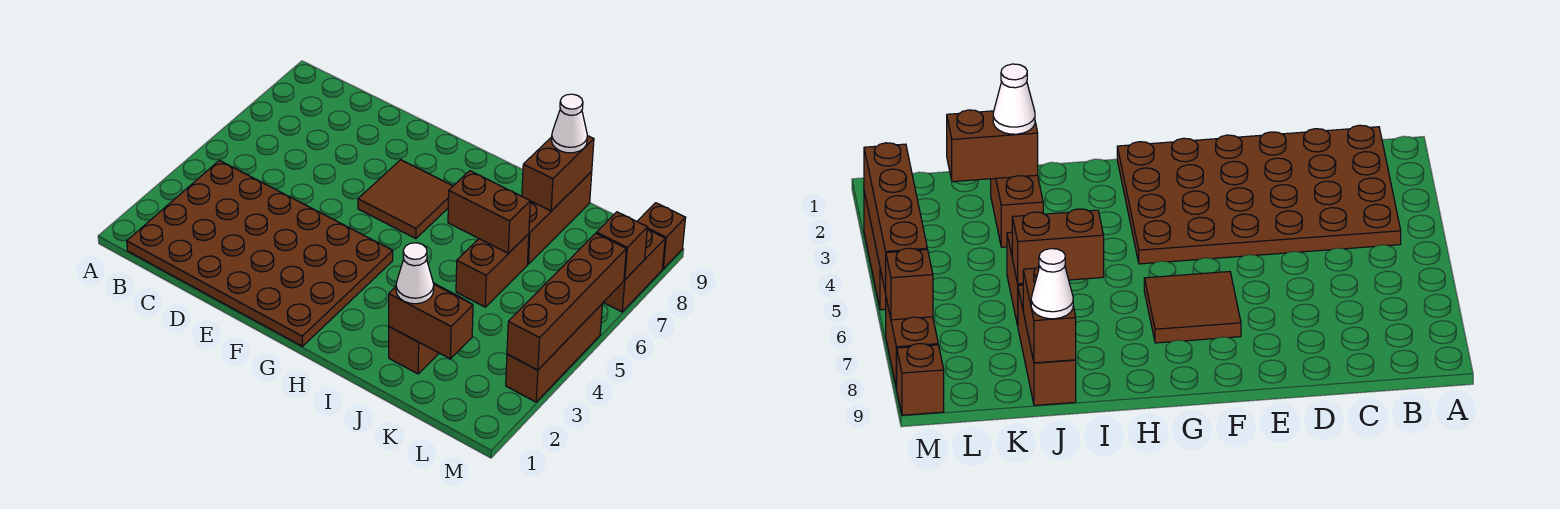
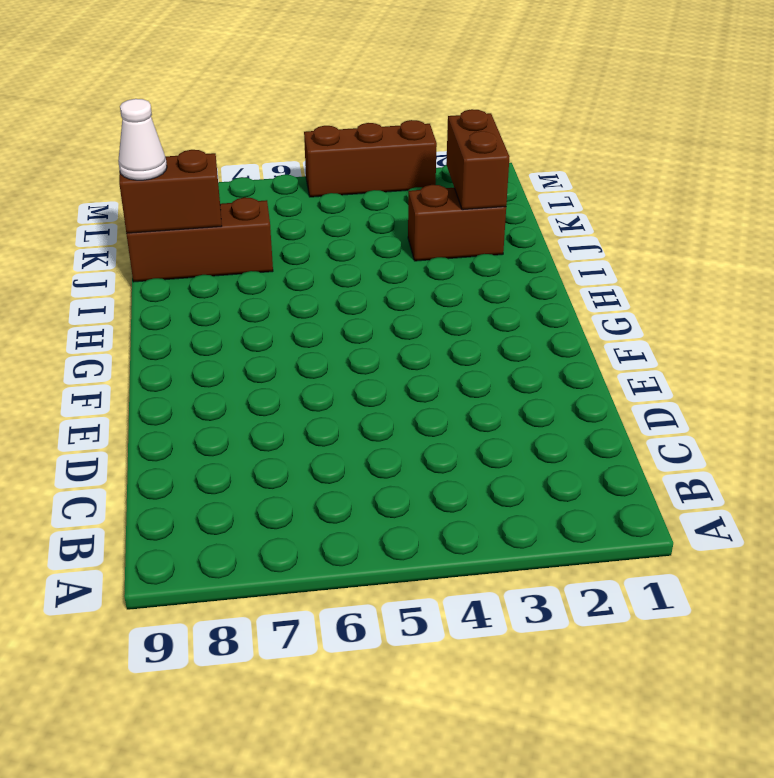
none -> brown 4x6 plate [127,160,393,346]
none -> brown 2x2 tile [358,160,453,239]
none -> brown 1x2 brick [456,234,529,307]

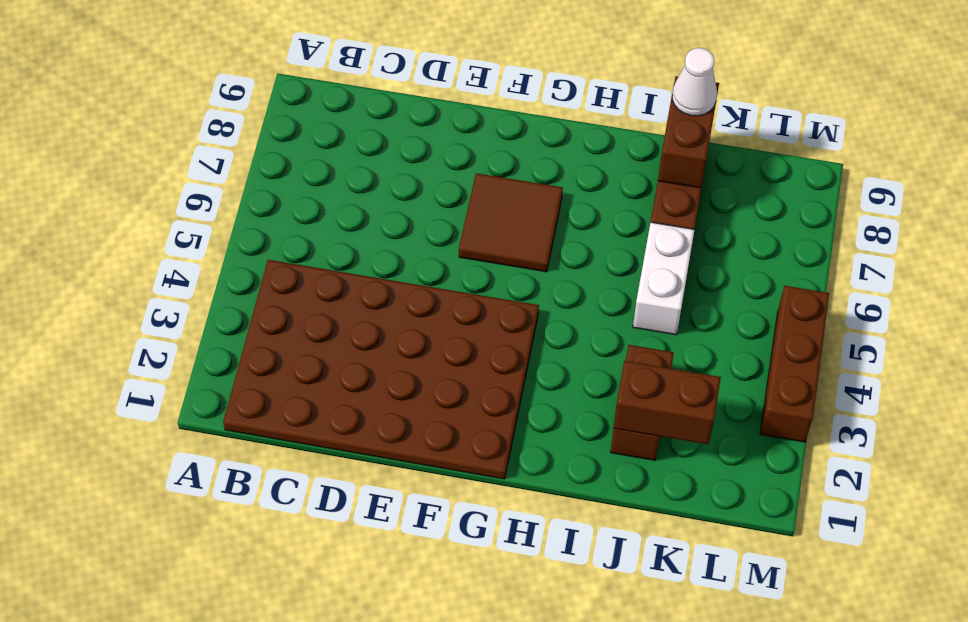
white 1x2 brick [633,222,695,335] -> brown 1x2 brick [456,234,529,307]
none -> brown 1x2 brick [603,229,665,312]
none -> brown 1x1 brick [637,203,686,269]
none -> brown 1x2 brick [448,171,530,253]

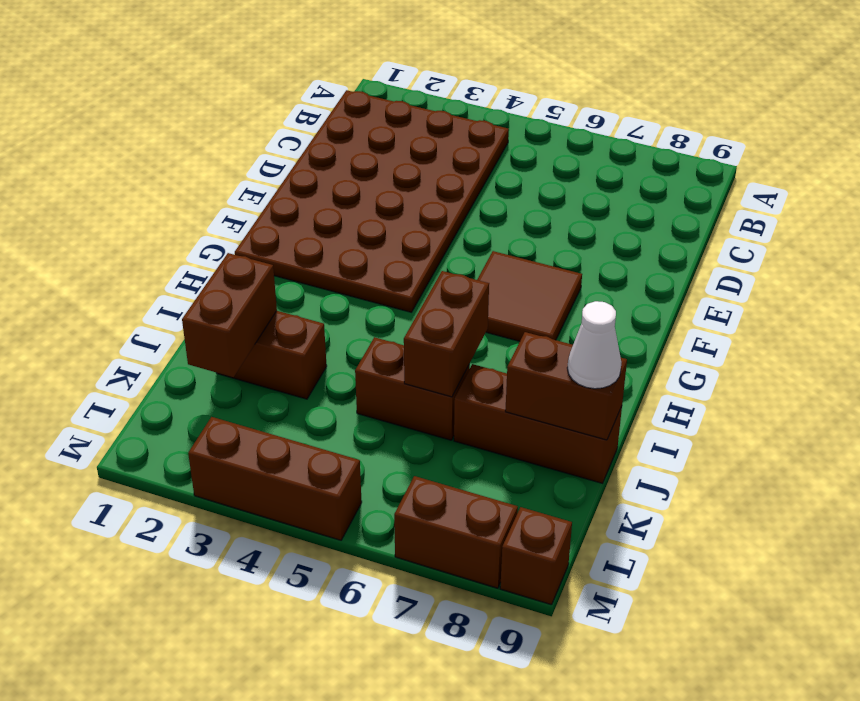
none -> brown 1x4 brick [507,233,626,370]
none -> brown 1x1 brick [597,212,647,280]
none -> white 1x1 cone [396,243,434,304]

